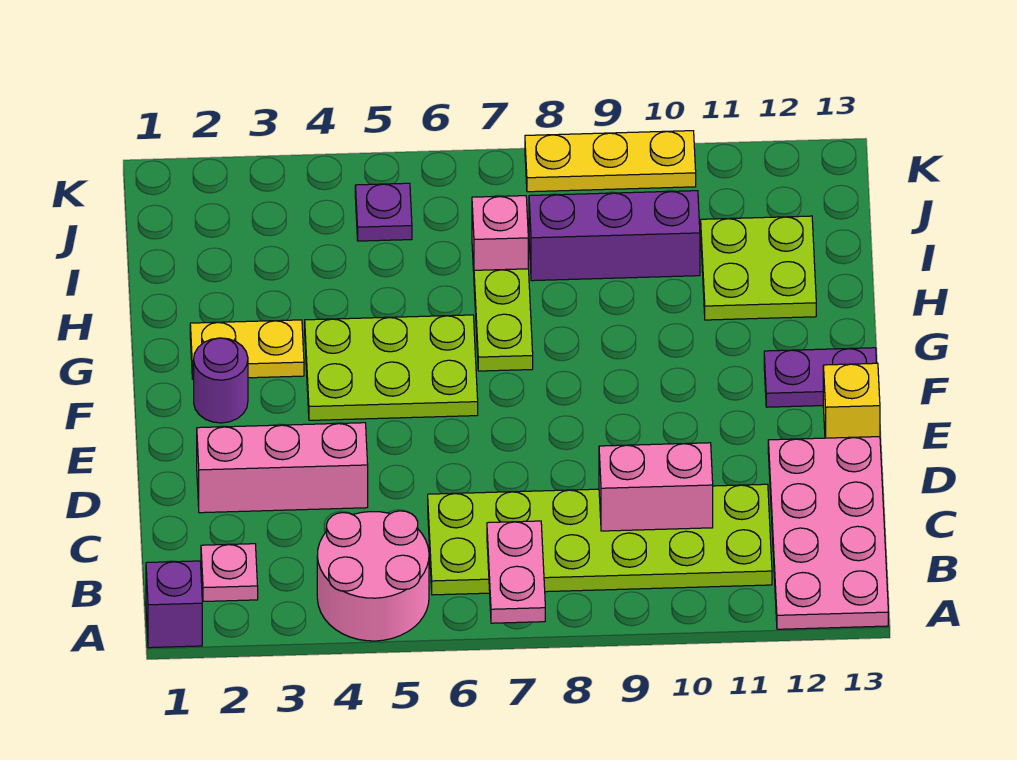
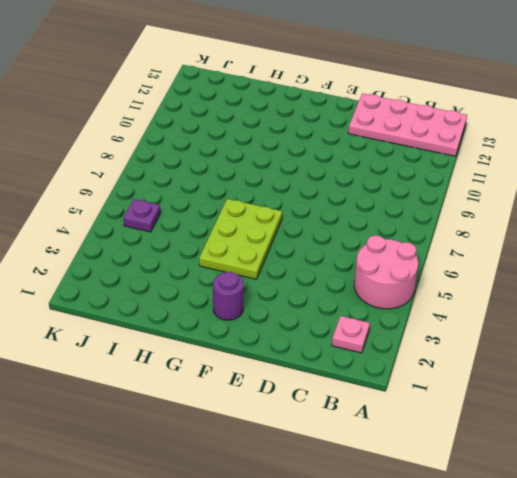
none -> purple 1x1 brick [146,561,202,648]
none -> lime 2x6 plate [428,484,772,595]
none -> pink 1x3 brick [197,423,368,513]

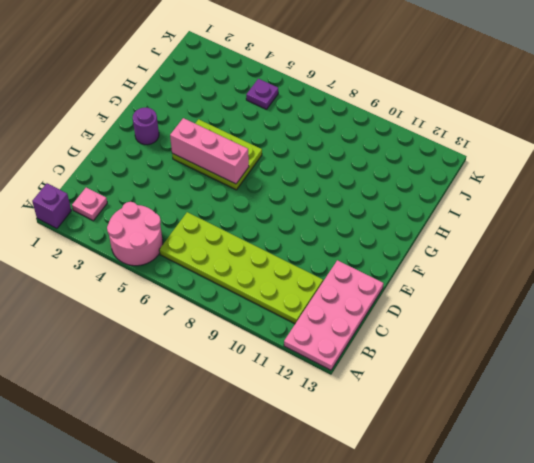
pink 1x3 brick [170,118,249,184] -> pink 1x3 brick moved to [197,423,368,513]
none -> yellow 1x1 brick [823,363,880,438]
none -> purple 1x2 plate [764,348,876,407]
none -> yellow 1x2 plate [190,320,304,379]

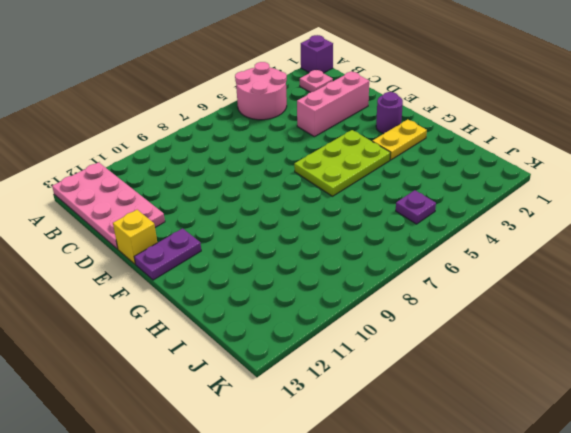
none -> lime 2x6 plate [428,484,772,595]
none -> lime 1x2 plate [474,269,533,371]
none -> lime 2x2 plate [701,216,816,320]

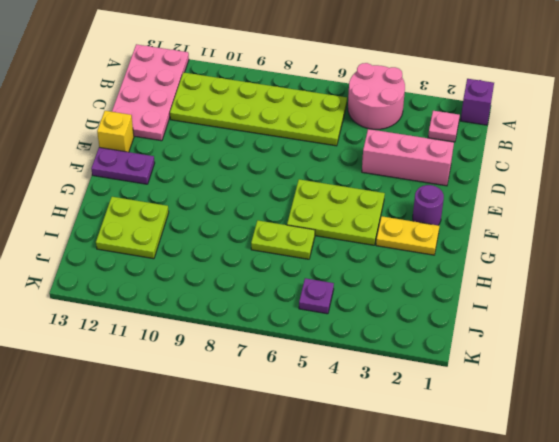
lime 1x2 plate [251,220,315,259] -> lime 1x2 plate turned to [474,269,533,371]
none -> pink 1x1 brick [472,196,528,272]
none -> purple 1x3 brick [529,191,700,281]
none -> yellow 1x3 plate [525,131,696,192]

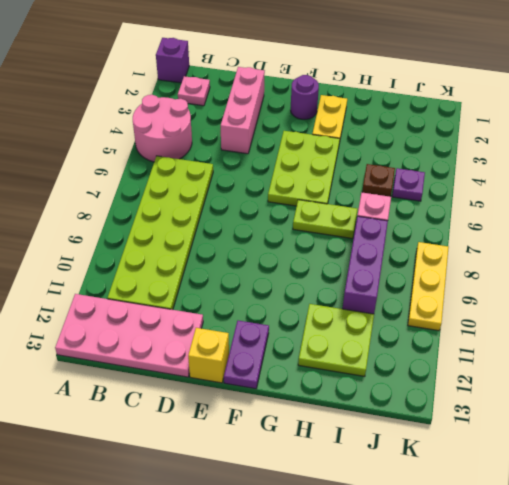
brown 1x1 plate [362,164,395,197] -> none
none -> pink 1x2 plate [487,521,545,623]
none -> pink 1x2 brick [599,443,713,531]

